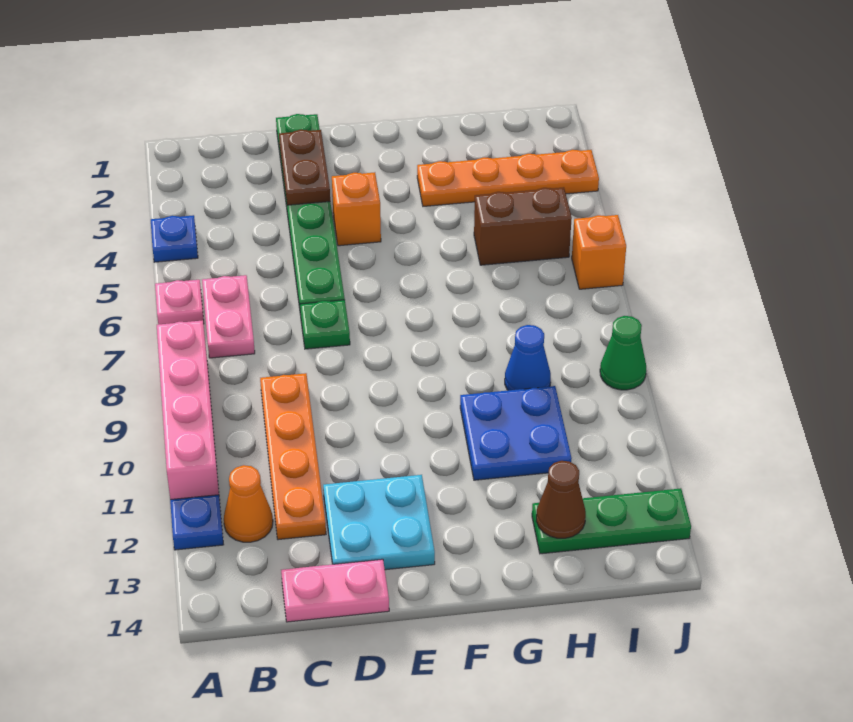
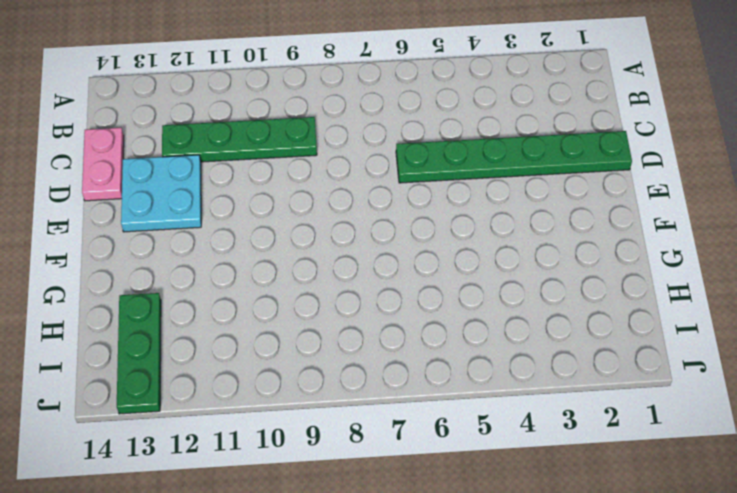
green 1x4 plate [162,117,317,162] -> orange 1x4 plate [260,373,326,540]
none -> blue 1x1 plate [151,215,198,262]
none -> pink 1x1 plate [155,280,204,324]
none -> pink 1x4 brick [157,320,219,500]

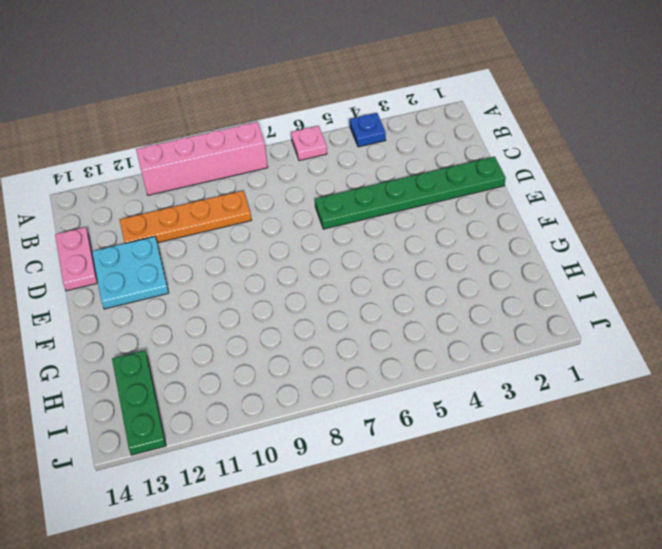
none -> blue 1x1 plate [170,495,223,550]
none -> pink 1x2 plate [202,275,255,358]
none -> orange 1x1 cone [224,465,273,542]

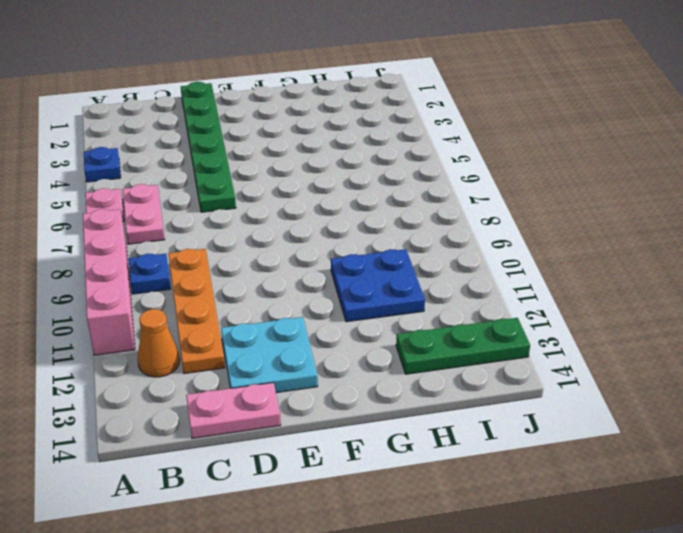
blue 1x1 plate [129,254,171,294] -> blue 1x1 plate moved to [170,495,223,550]
none -> green 1x1 plate [300,300,350,349]
none -> orange 1x1 brick [332,172,381,246]
none -> orange 1x4 plate [417,150,599,206]

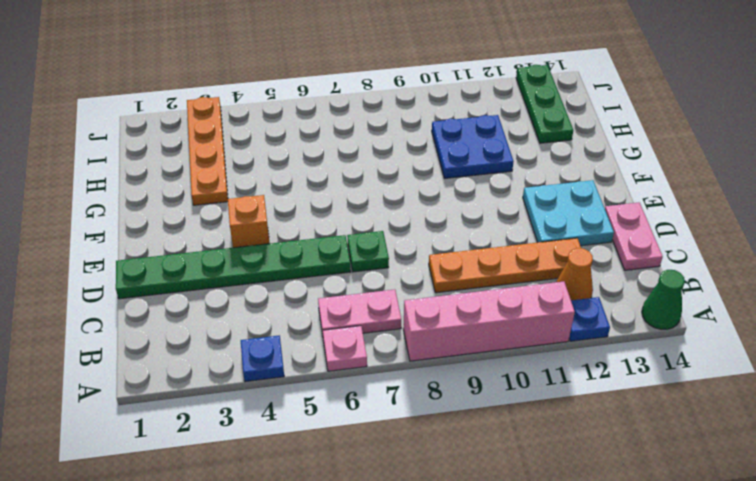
green 1x1 cone [642,270,685,329] -> green 1x1 cone moved to [600,316,646,390]
none -> brown 1x2 brick [474,187,572,265]
none -> blue 1x1 cone [505,325,551,390]
none -> orange 1x1 brick [572,215,626,289]

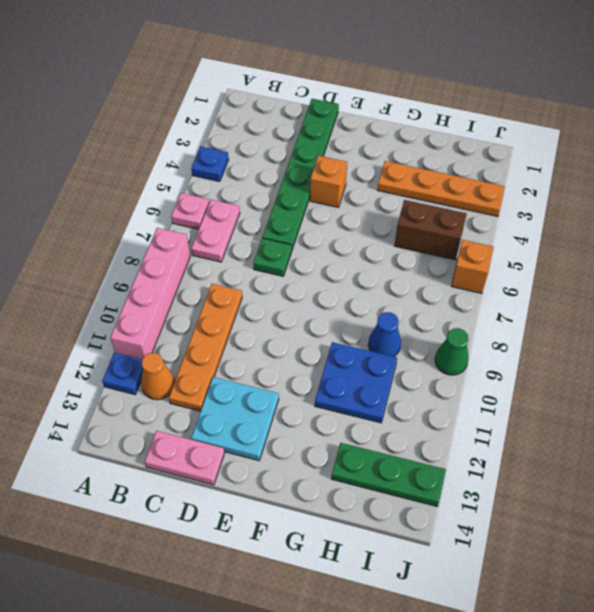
none -> brown 1x2 plate [279,130,330,205]
none -> brown 1x1 cone [536,461,586,538]

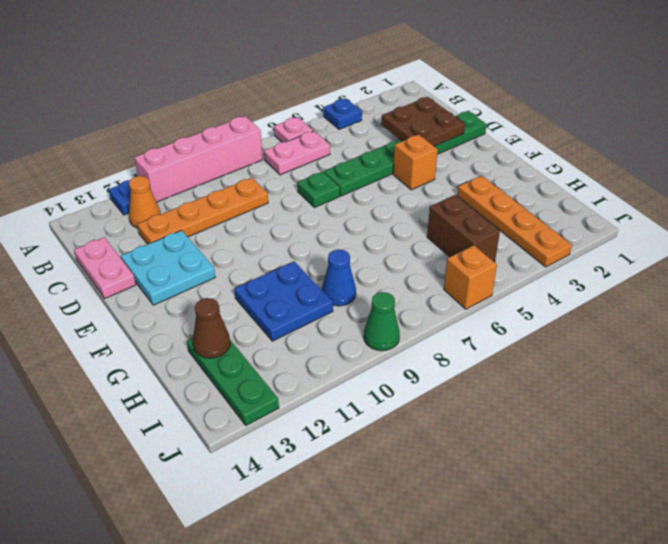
brown 2x2 plate [381,97,465,146] -> brown 1x2 plate [279,130,330,205]

